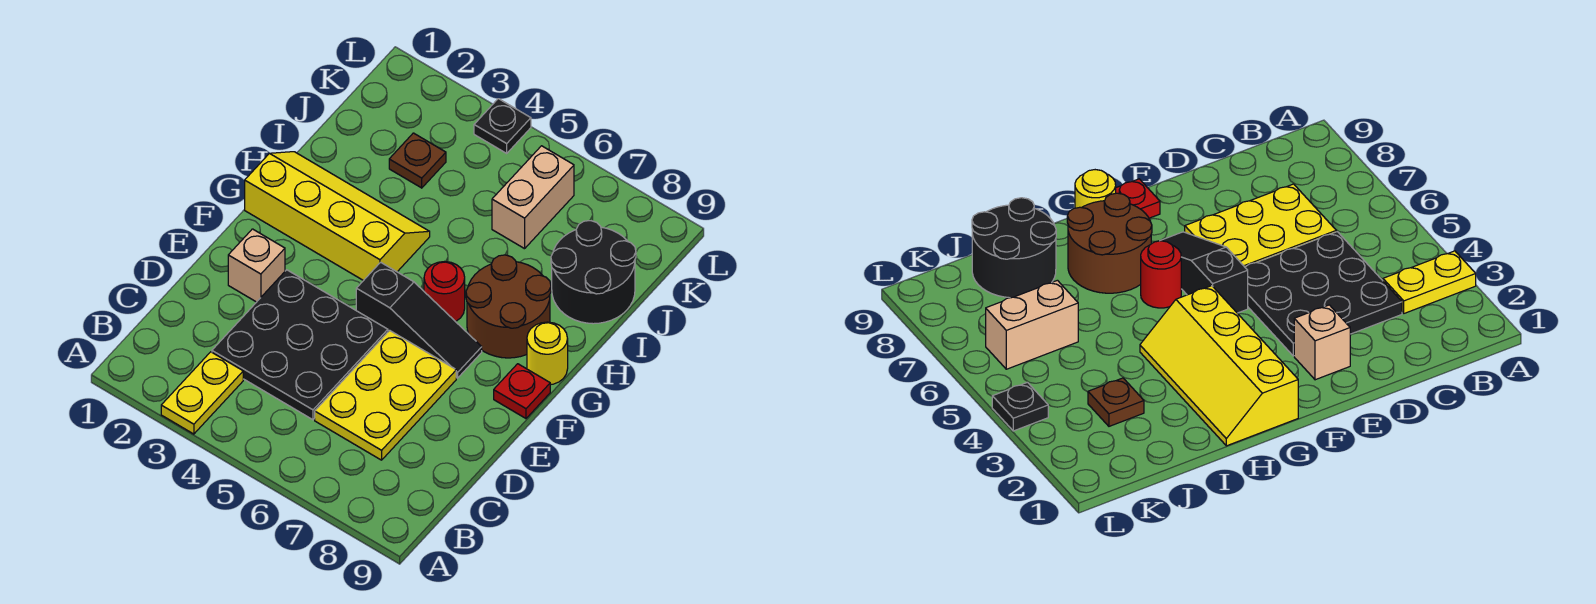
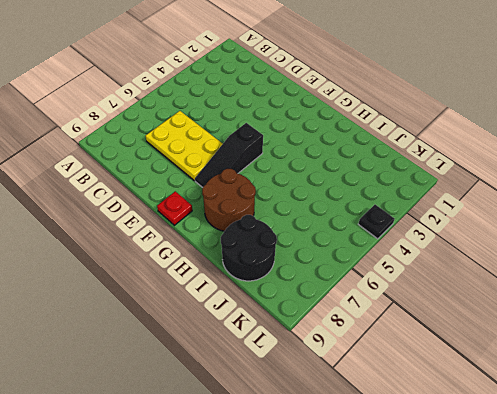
none -> yellow 1x2 plate [161,352,243,434]
none -> black 3x3 plate [212,270,388,420]
none -> tan 1x1 brick [228,229,285,302]

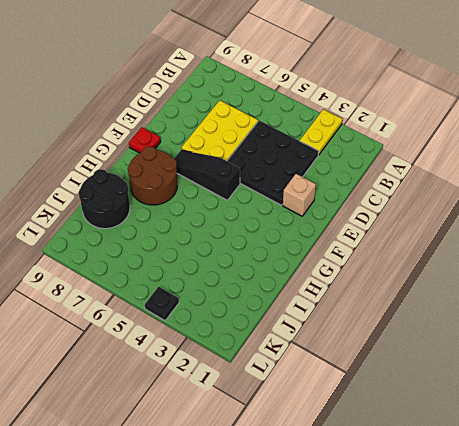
none -> yellow 2x4 slope [245,152,430,281]
none -> red 1x1 round brick [424,262,465,322]
none -> yellow 1x1 round brick [527,322,568,385]

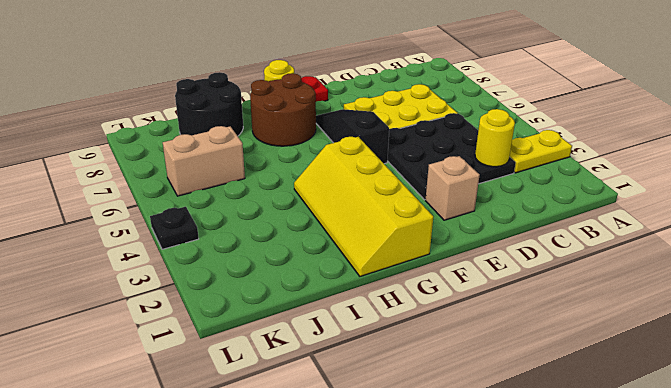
yellow 1x1 round brick [475,109,515,167] -> none
none -> red 1x1 round brick [424,262,465,322]
none -> brown 1x1 plate [389,133,446,188]

